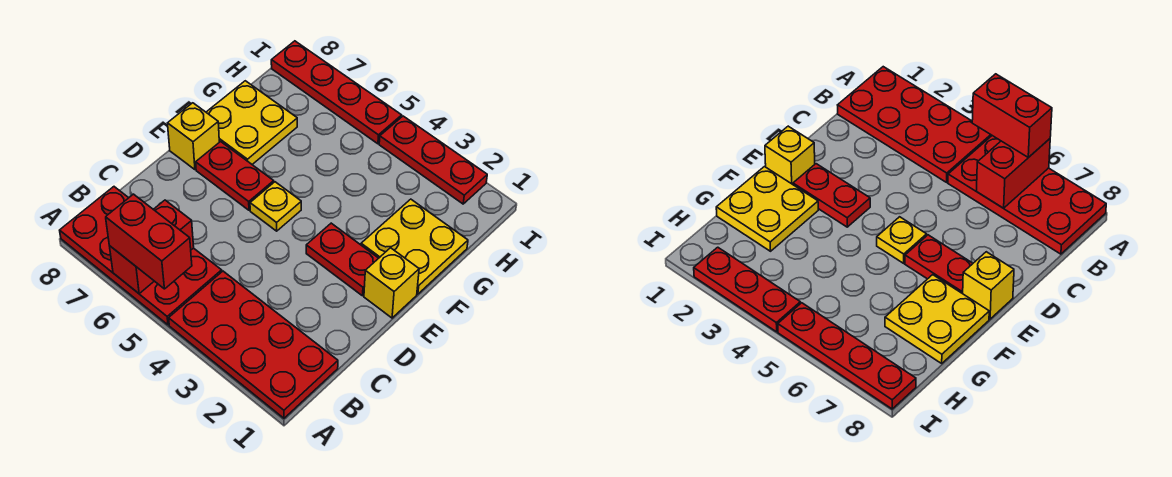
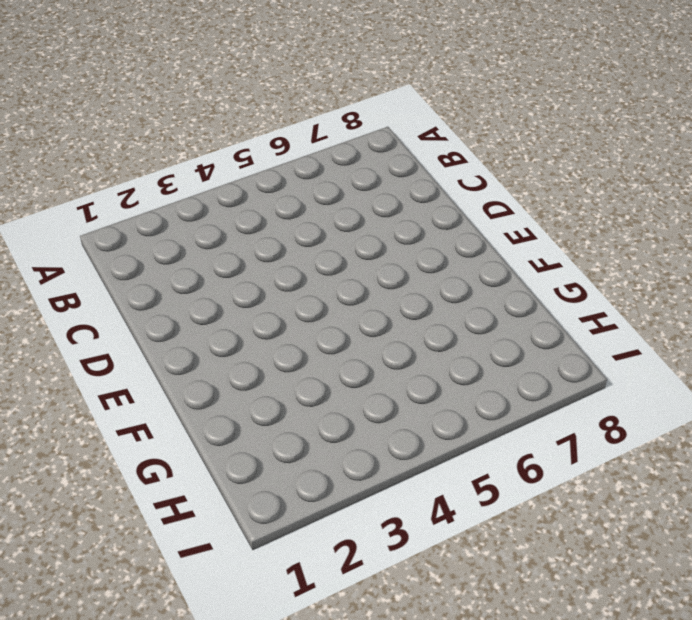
none -> red 2x4 plate [169,271,338,418]
none -> red 2x4 plate [60,187,222,325]
none -> yellow 1x1 brick [364,248,419,318]

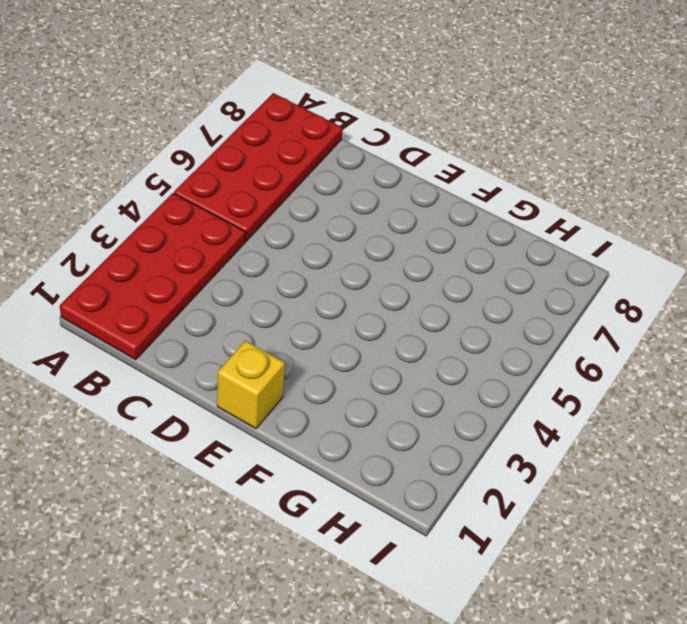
none -> red 1x2 plate [306,223,378,296]
none -> yellow 1x1 plate [250,182,301,231]
none -> red 1x2 plate [196,142,274,210]

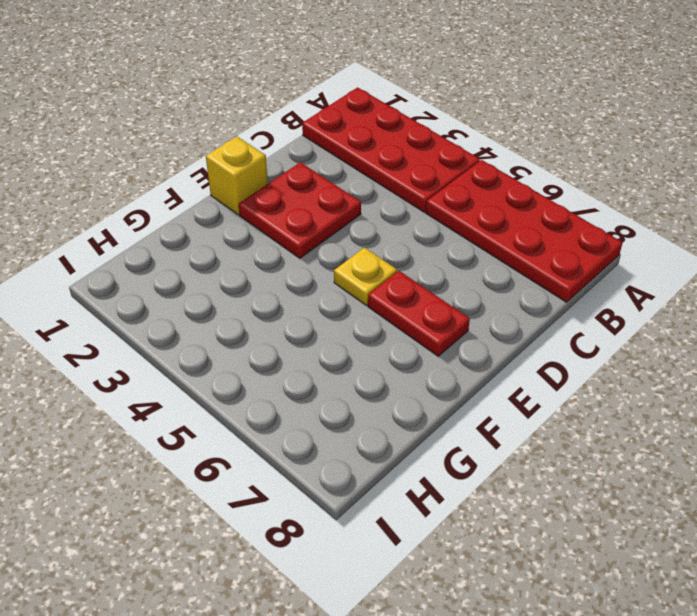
red 2x2 plate [239,162,361,258] -> red 1x2 plate [306,223,378,296]
none -> yellow 1x1 brick [168,103,219,170]
none -> yellow 2x2 plate [361,199,468,294]
none -> yellow 2x2 plate [206,81,297,164]

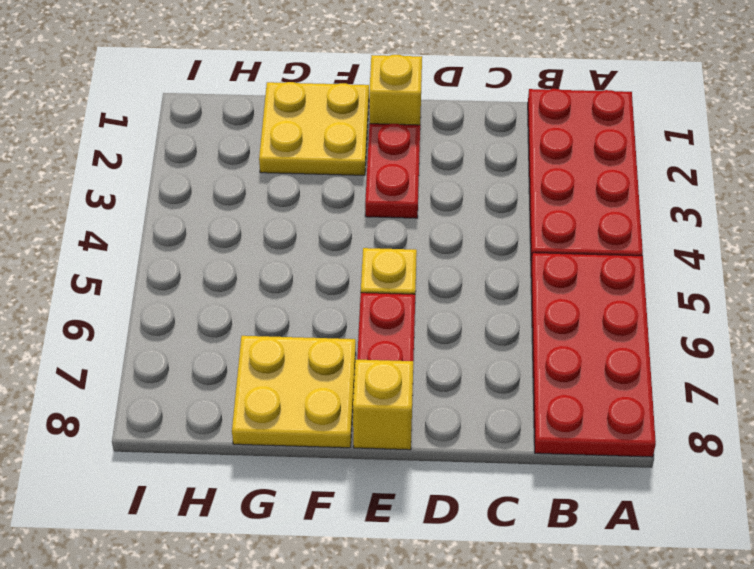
none -> red 1x3 plate [379,116,487,204]
none -> red 1x4 plate [271,41,402,144]
none -> red 1x2 brick [110,200,194,294]

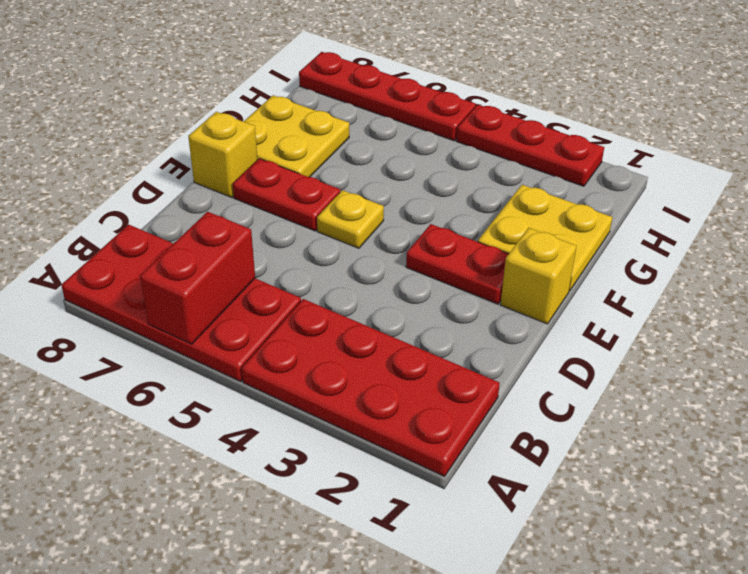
none -> red 1x2 brick [106,194,192,289]

